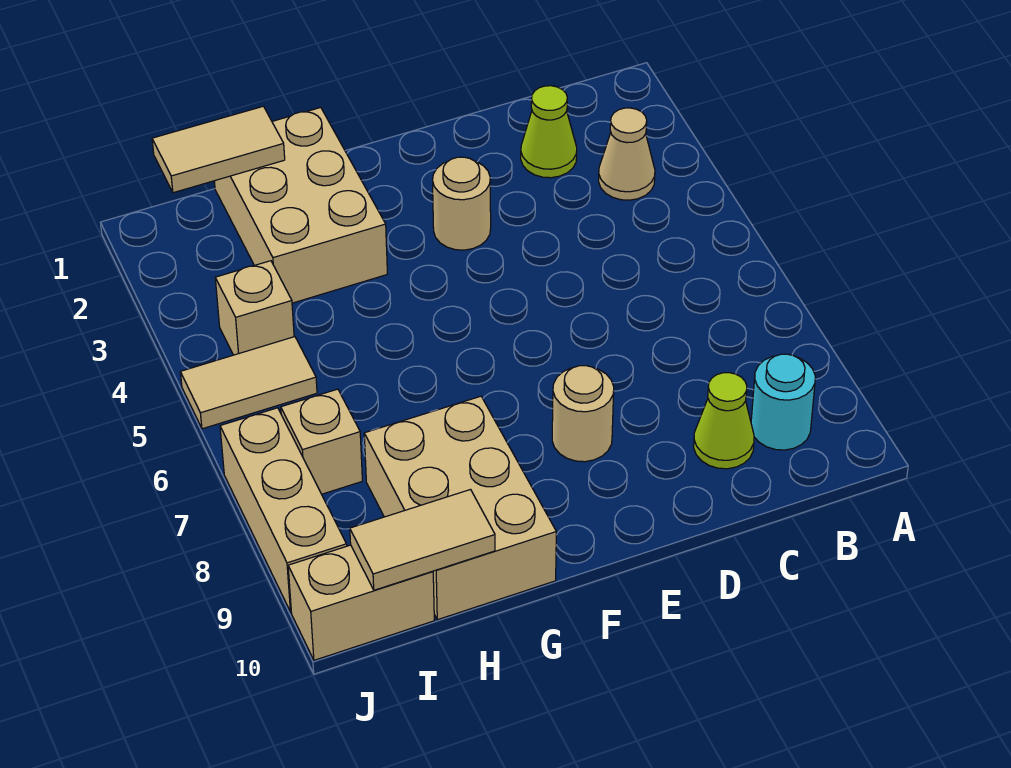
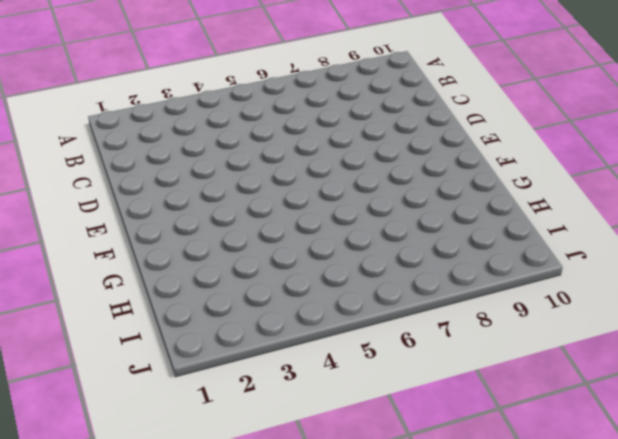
none -> tan 1x1 cone [599,108,655,200]
none -> cyan 1x1 round brick [751,354,815,450]
none -> lime 1x1 cone [521,86,577,178]

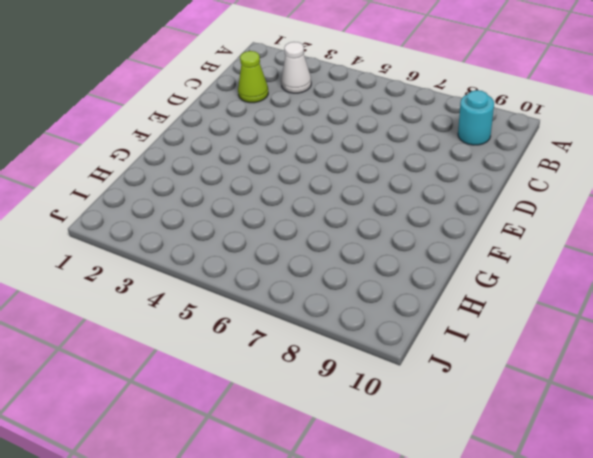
white 1x1 cone [281,42,311,93] -> tan 1x1 cone [599,108,655,200]
none -> lime 1x1 cone [694,373,754,469]
none -> tan 1x1 round brick [433,157,491,250]
none -> tan 1x1 round brick [552,366,614,462]

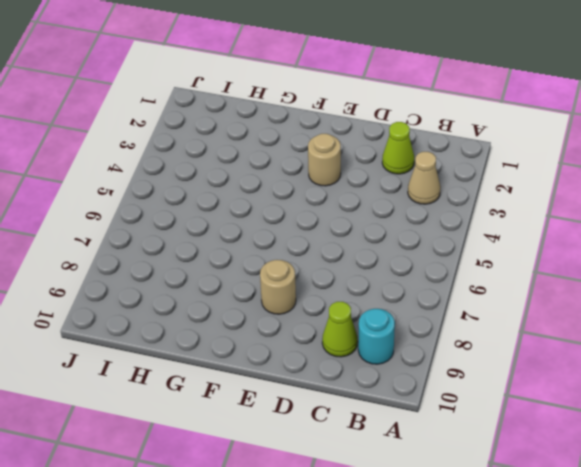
none -> tan 2x3 brick [214,108,387,303]
none -> tan 2x3 brick [364,396,556,620]
none -> tan 1x1 brick [215,261,294,355]

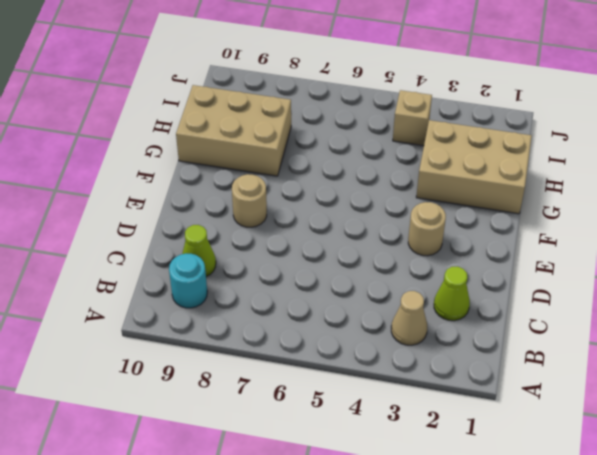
none -> tan 1x2 tile [180,337,317,429]
none -> tan 1x1 brick [281,389,362,494]
none -> tan 1x2 brick [288,545,434,660]

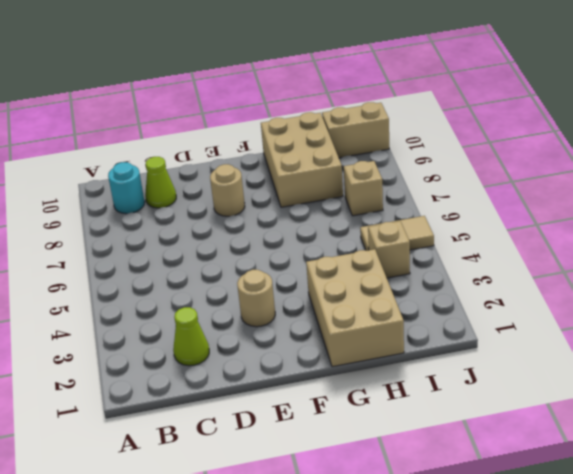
none -> tan 1x1 cone [599,108,655,200]
none -> tan 1x3 brick [220,408,347,612]
none -> tan 1x2 tile [152,106,285,193]

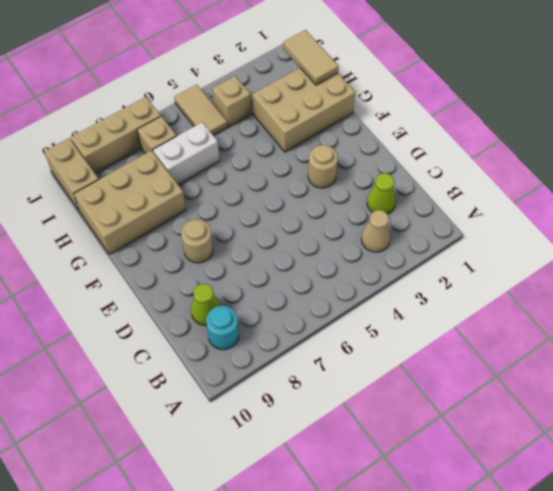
white 1x2 brick [153,122,219,184] -> none
none -> tan 1x2 tile [350,490,495,590]

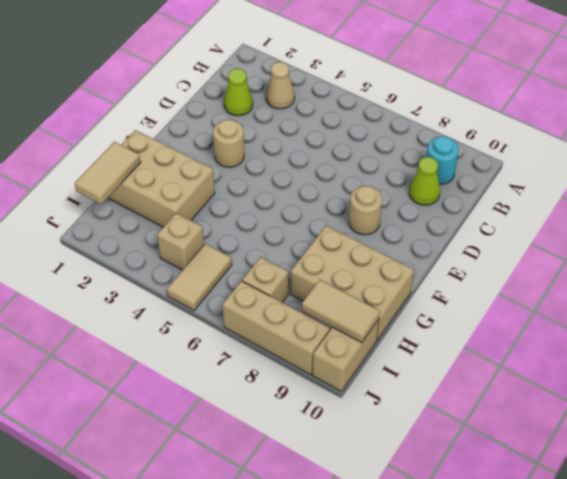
tan 1x2 tile [302,280,380,343] -> tan 1x2 tile turned to [350,490,495,590]

